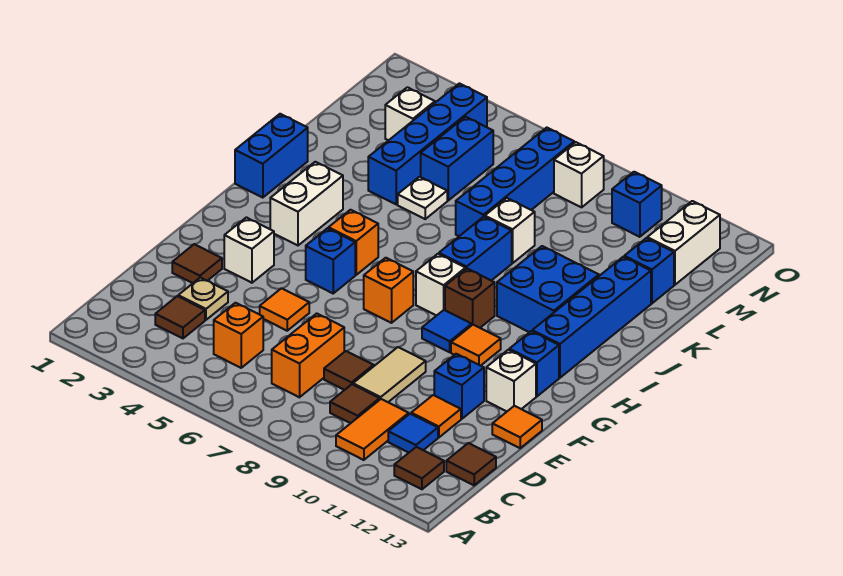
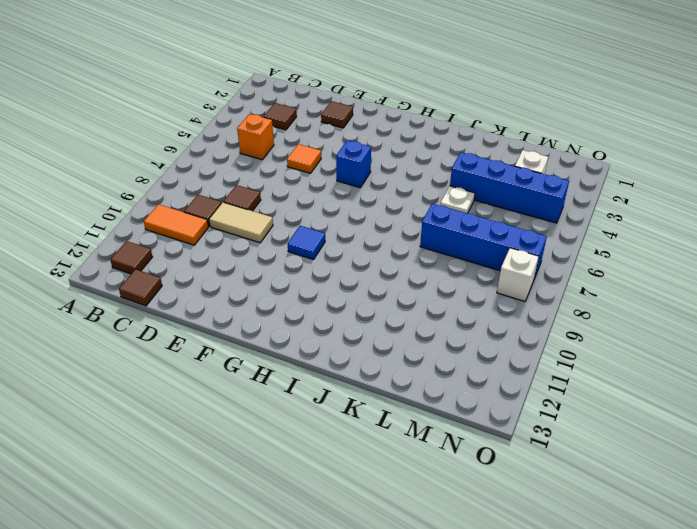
none -> orange 1x2 brick [272,313,344,397]
none -> blue 1x1 tile [388,414,438,453]
none -> tan 1x1 plate [178,278,228,320]
none -> orange 1x1 tile [411,395,461,437]

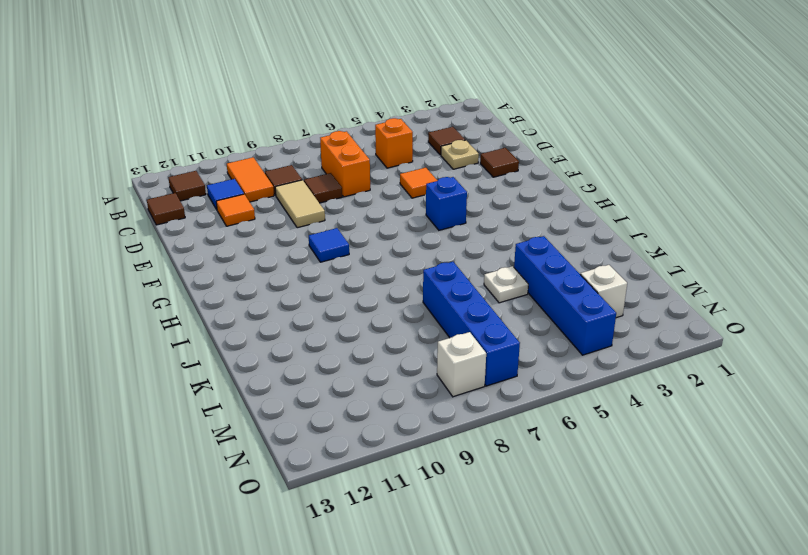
none -> blue 1x1 brick [434,354,484,419]
none -> orange 1x1 tile [492,406,542,448]
none -> white 1x1 brick [224,217,274,283]
none -> white 1x1 brick [486,350,536,411]

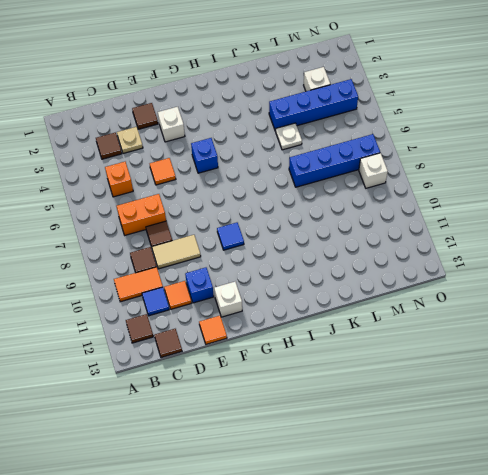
none -> orange 1x1 brick [364,258,413,323]
none -> orange 1x1 tile [451,325,501,366]
none -> blue 1x1 brick [509,331,559,396]
none -> white 1x2 brick [270,162,343,245]

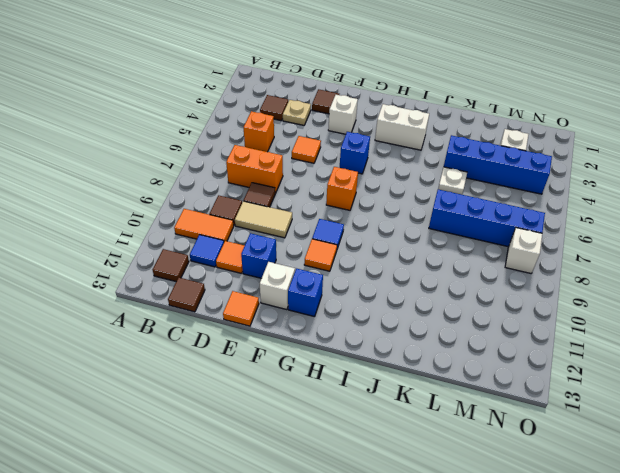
none -> orange 1x1 brick [329,210,378,275]
none -> white 1x1 brick [416,254,466,316]
none -> brown 1x1 brick [445,269,495,328]
none -> blue 1x4 brick [532,257,651,378]

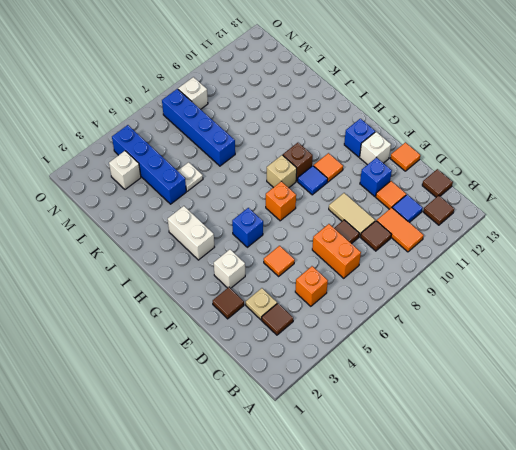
tan 1x1 brick [267,155,297,188] -> white 1x1 brick [416,254,466,316]
none -> orange 1x1 brick [329,210,378,275]
none -> blue 1x4 brick [532,257,651,378]
none -> blue 1x2 brick [235,114,308,198]
none -> blue 1x2 brick [439,217,512,281]

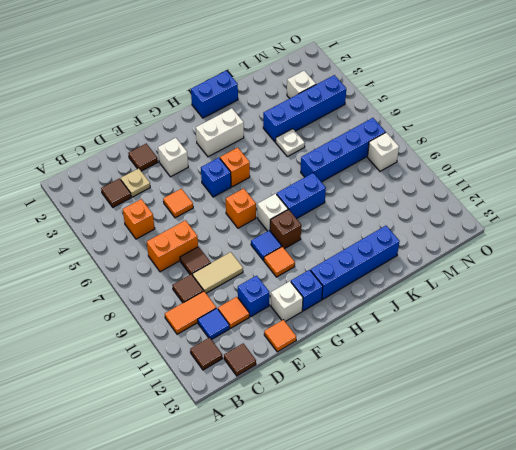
none -> blue 2x2 brick [497,246,599,332]
none -> white 1x1 brick [485,198,535,263]
none -> blue 1x2 brick [421,117,493,200]
none -> blue 1x1 brick [624,238,674,303]

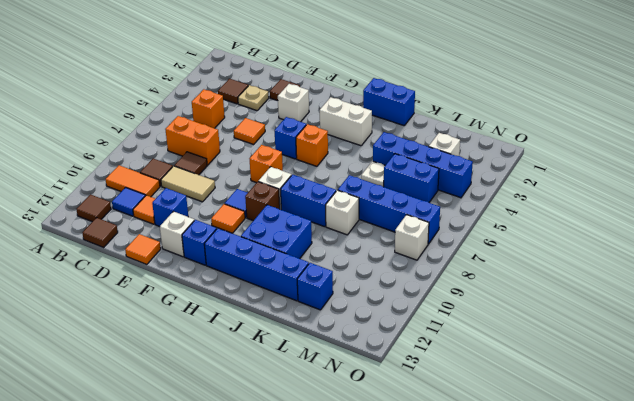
none -> white 1x2 brick [647,201,720,285]
none -> blue 1x1 brick [612,172,662,237]

